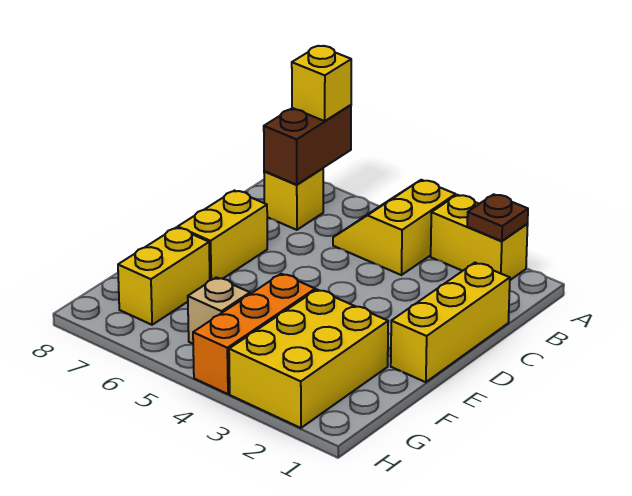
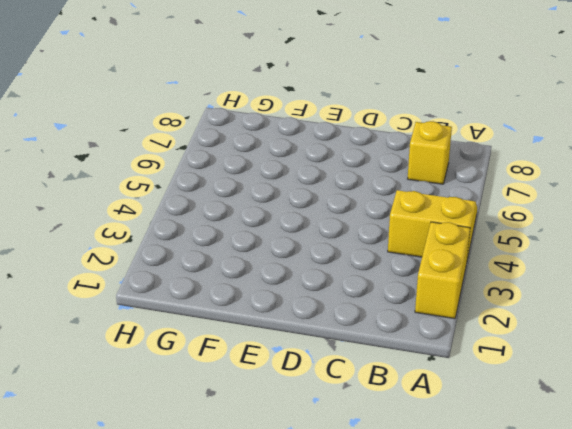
none -> yellow 1x3 brick [391,263,510,382]
none -> yellow 1x2 brick [178,191,267,280]
none -> yellow 2x3 brick [229,290,388,428]

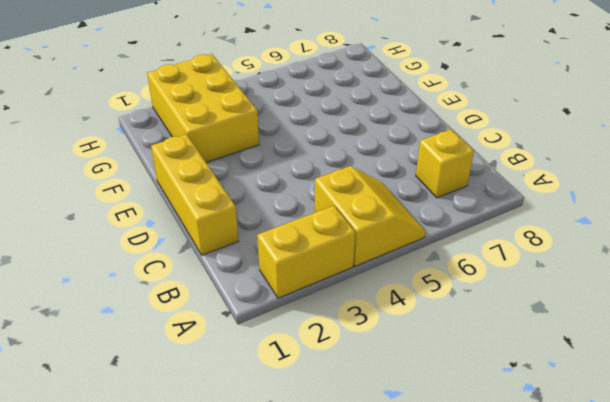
none -> yellow 1x2 brick [178,191,267,280]
none -> orange 1x3 brick [193,274,315,394]
none -> yellow 1x2 brick [118,227,210,325]

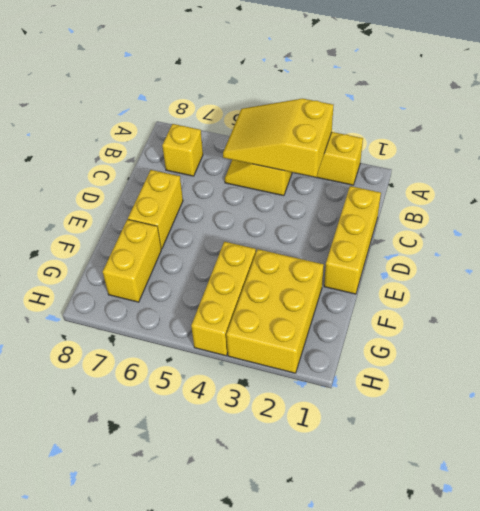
yellow 2x3 slope [223,99,333,177] -> none
yellow 1x3 brick [191,242,256,356] -> orange 1x3 brick [193,274,315,394]
none -> tan 1x1 brick [188,277,250,344]
none -> brown 1x1 plate [467,194,528,241]
none -> brown 1x2 brick [264,105,351,185]

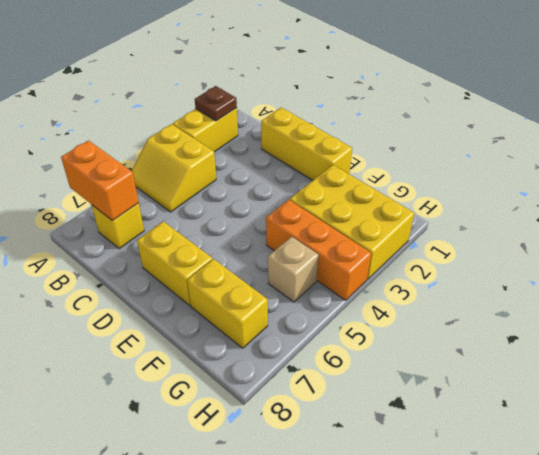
orange 1x2 brick [61,141,139,221] -> brown 1x2 brick [264,105,351,185]
none -> yellow 1x1 brick [292,46,351,121]

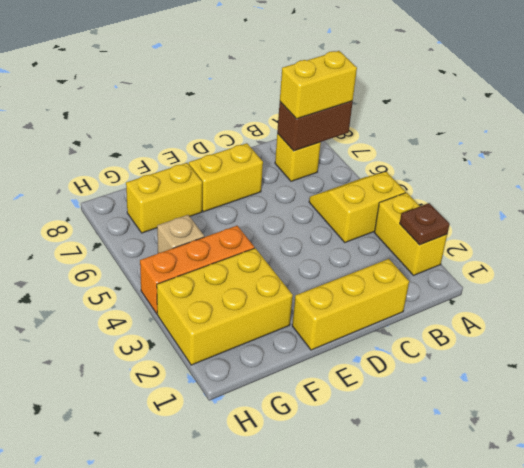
yellow 1x2 brick [280,51,357,119] -> yellow 1x1 brick [292,46,351,121]

